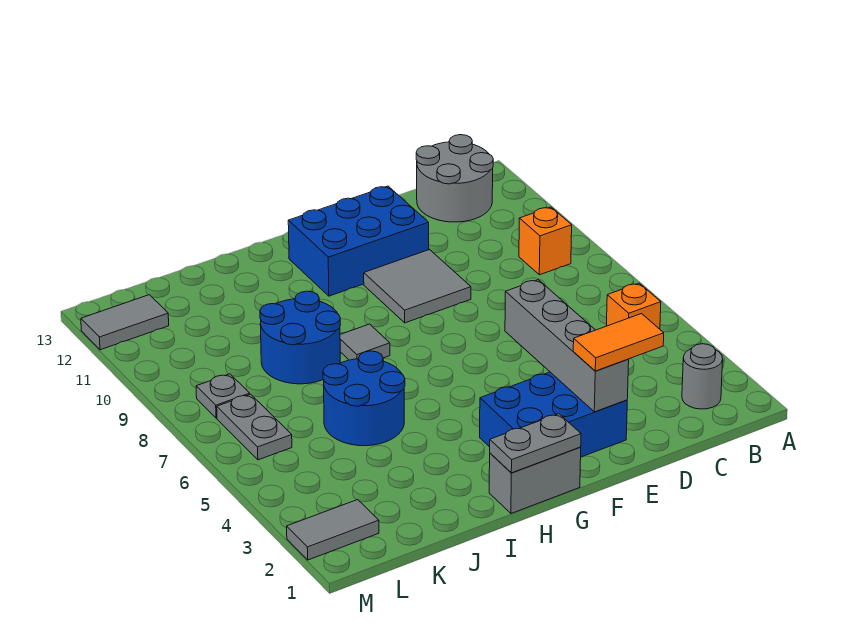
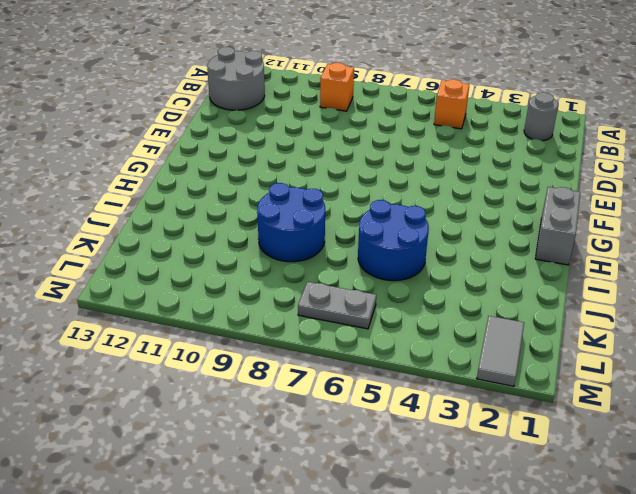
none -> blue 2x3 brick [480,372,627,457]
none -> grey 2x2 tile [364,250,471,323]
none -> blue 2x3 brick [288,186,429,296]

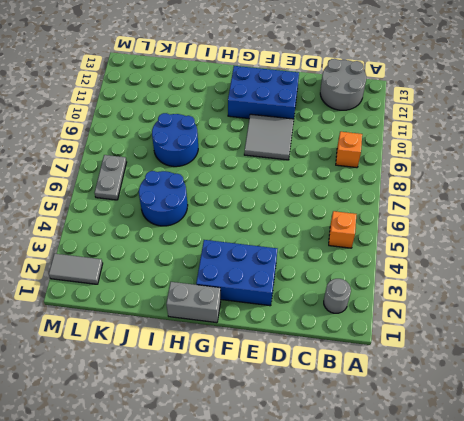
none -> grey 1x1 tile [340,324,390,360]
none -> grey 1x1 plate [196,374,250,418]
none -> grey 1x2 tile [81,295,169,350]

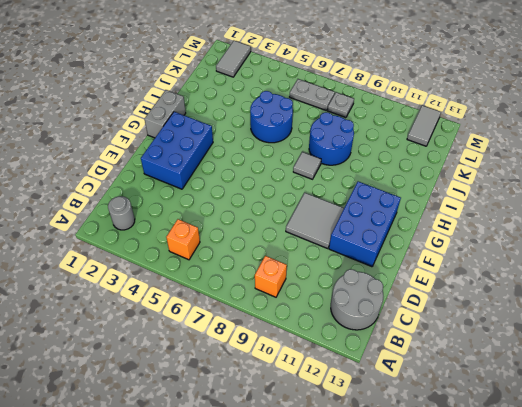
none -> grey 1x4 brick [505,280,629,412]
none -> grey 1x2 plate [490,414,581,473]
none -> orange 1x2 tile [573,314,664,371]

